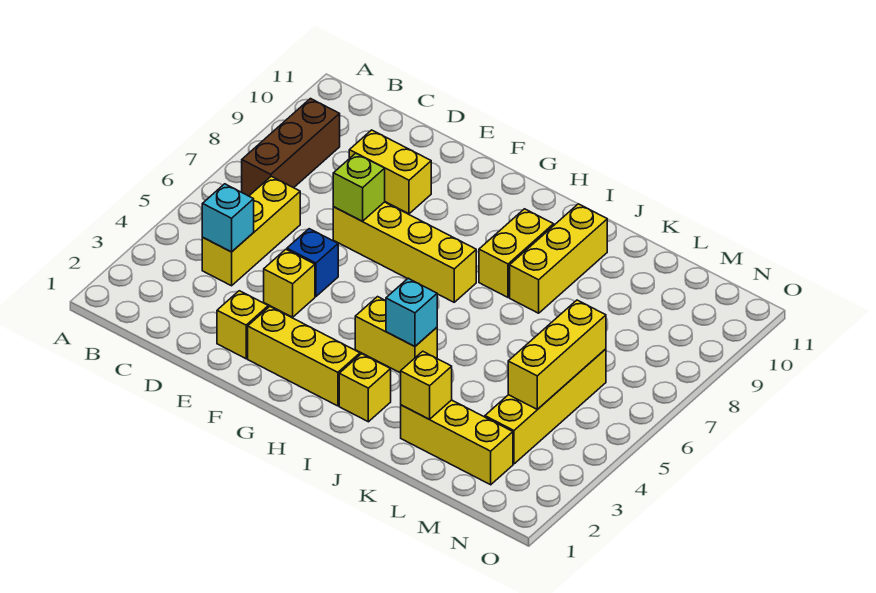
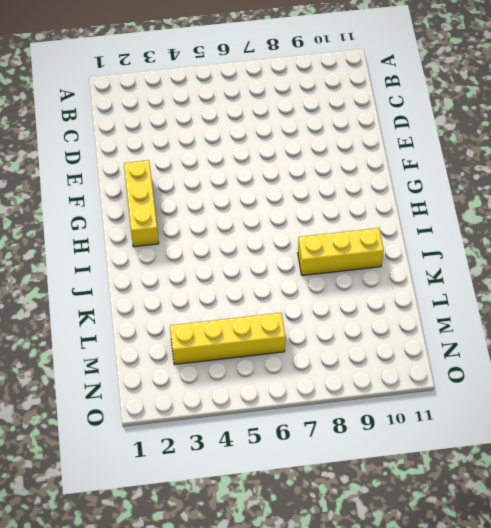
none -> brown 1x3 brick [242,99,340,196]
none -> yellow 1x3 brick [202,176,300,286]
none -> yellow 1x2 brick [349,130,431,214]

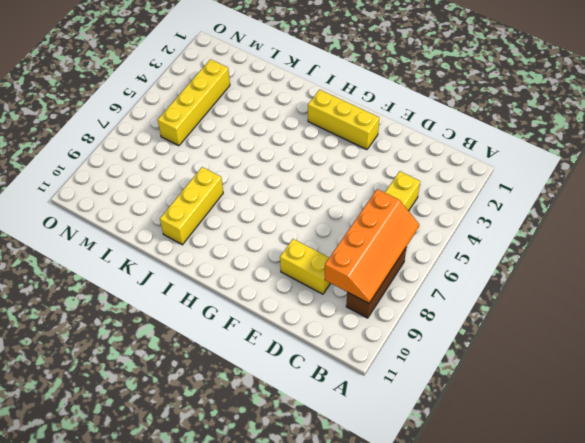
orange 2x4 slope [324,189,419,303] -> none
none -> yellow 1x1 brick [217,291,268,359]
none -> yellow 1x1 brick [264,249,315,317]
none -> blue 1x1 brick [287,229,338,297]

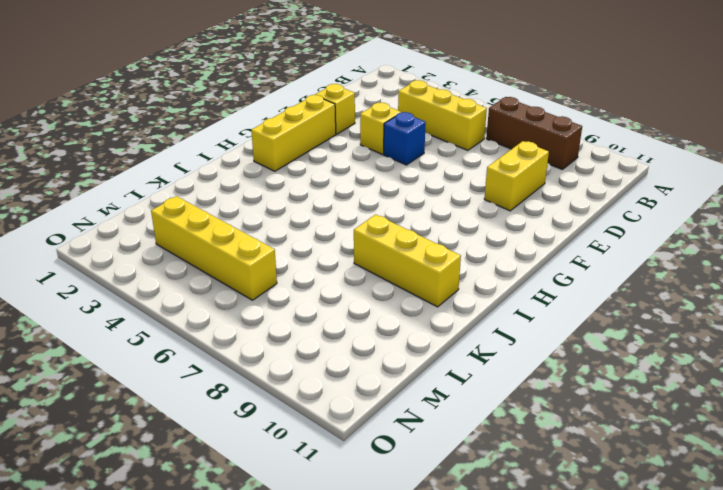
none -> yellow 1x4 brick [333,202,476,302]
none -> yellow 1x2 brick [355,297,437,373]
none -> yellow 1x1 brick [339,354,391,422]

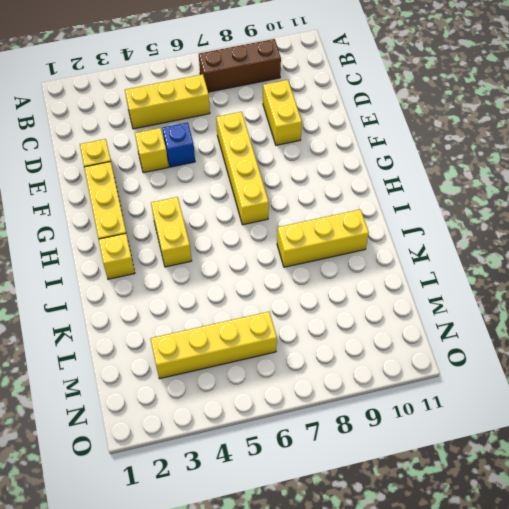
none -> yellow 1x2 brick [479,209,554,297]
none -> yellow 1x3 brick [401,400,513,485]
none -> cyan 1x1 brick [202,184,254,252]

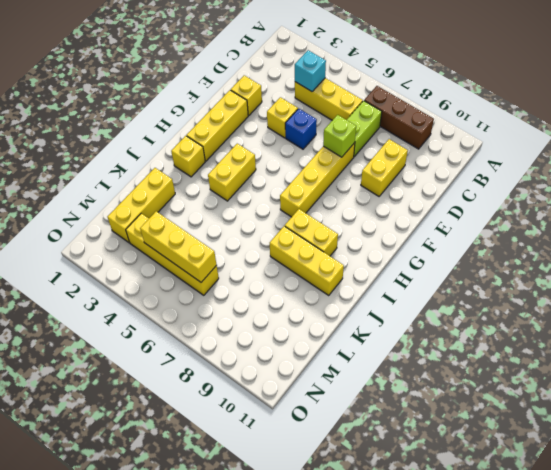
lime 1x2 brick [347,101,382,157] -> none
none -> cyan 1x1 brick [386,278,437,346]
none -> yellow 1x1 brick [401,351,452,419]

